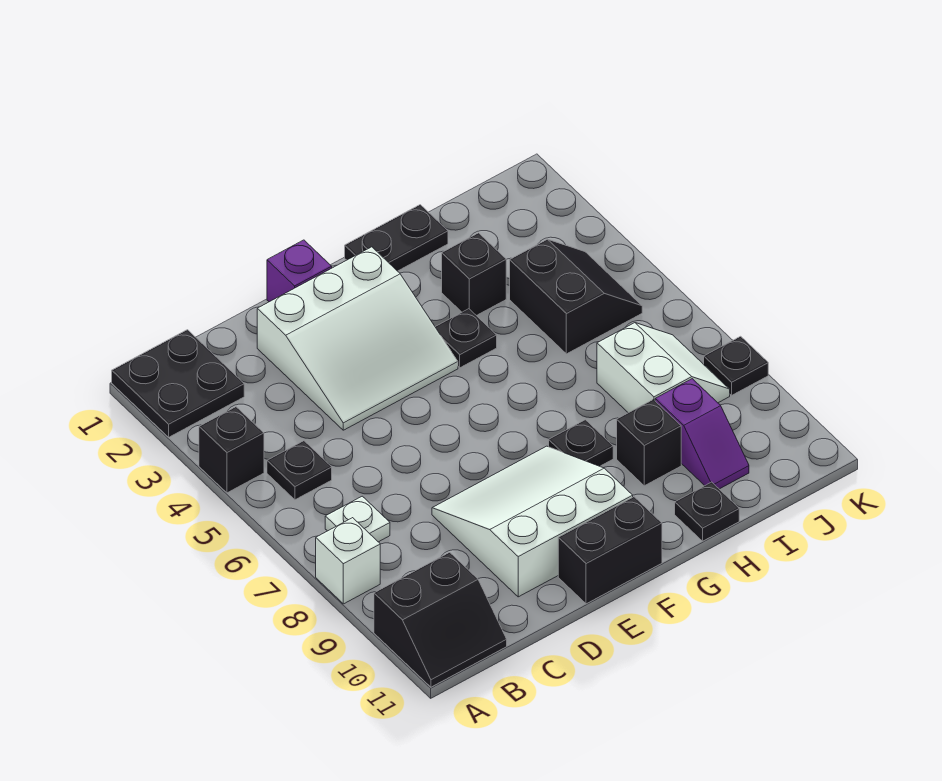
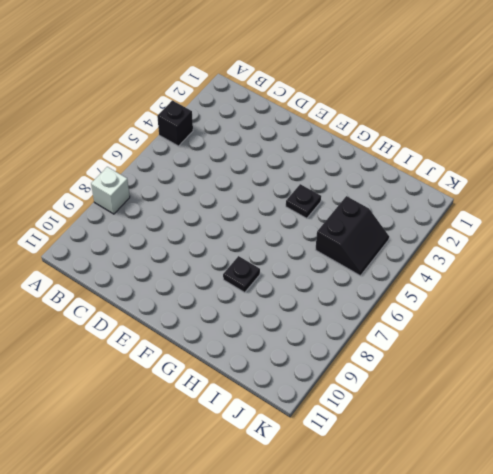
none -> black 2x2 plate [112,330,244,437]
none -> black 2x2 slope [374,552,507,687]
none -> black 1x1 plate [267,441,332,500]

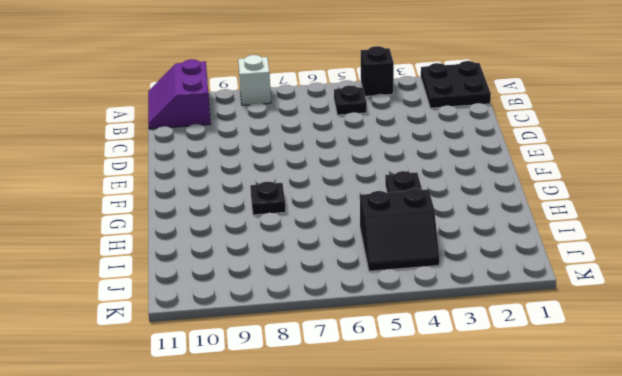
purple 2x2 slope [148,59,210,129] -> black 2x2 slope [374,552,507,687]
none -> white 1x1 plate [325,496,390,542]
none -> white 3x3 slope [257,247,458,430]
none -> white 3x3 slope [432,446,633,597]

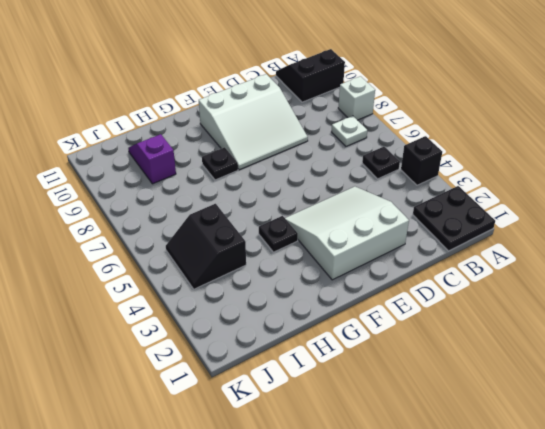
none -> purple 1x1 brick [267,240,332,302]
none -> black 1x2 brick [558,497,662,604]
none -> black 1x2 plate [345,205,448,271]

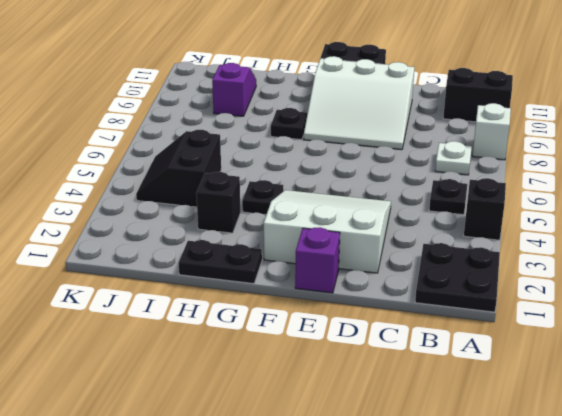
none -> black 1x1 brick [617,400,681,486]
none -> black 1x1 plate [675,482,739,541]
none -> white 2x2 slope [597,323,730,413]

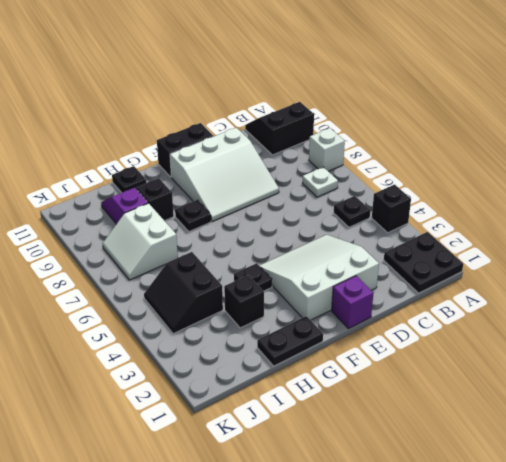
none -> black 1x1 plate [704,336,768,395]

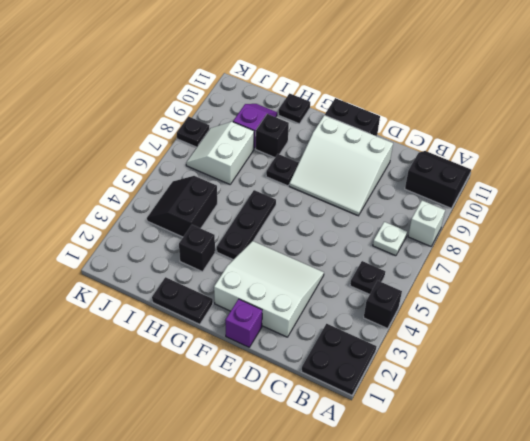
black 1x3 plate [217,190,276,260] -> black 1x1 plate [436,309,497,368]

